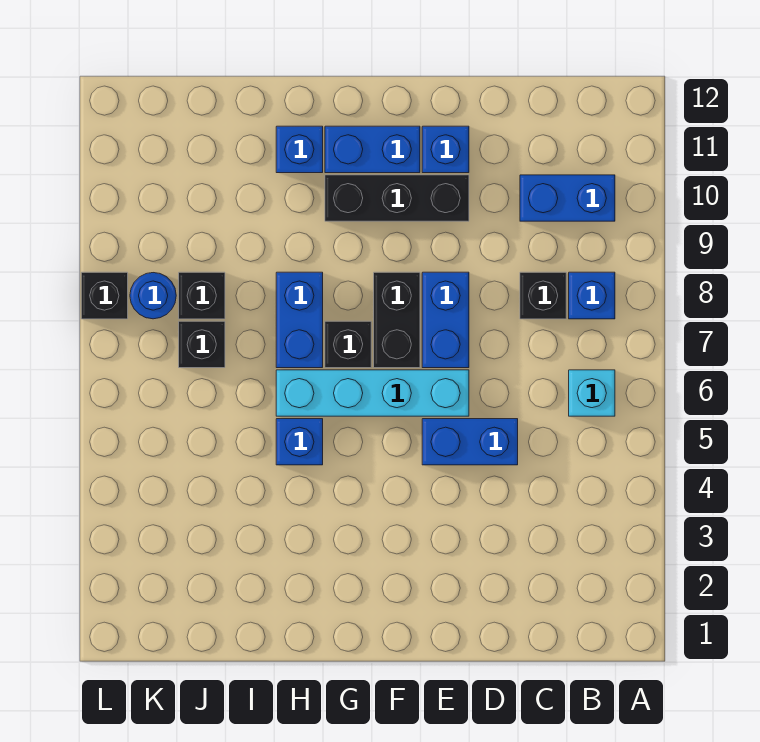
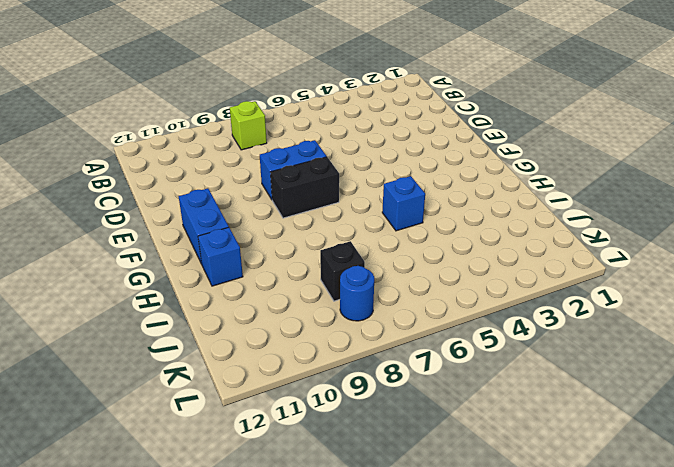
lime 1x1 brick [230,101,267,150] -> blue 1x1 brick [569,272,615,319]
none -> cyan 1x1 brick [569,370,615,416]
none -> blue 1x2 brick [520,175,615,221]
none -> black 1x1 brick [520,272,566,319]

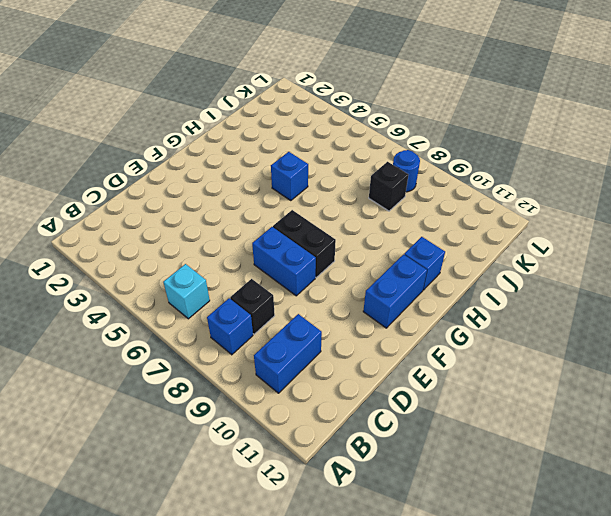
none -> blue 1x2 brick [422,419,518,465]
none -> cyan 1x4 brick [276,370,469,416]
none -> black 1x3 brick [325,175,469,221]

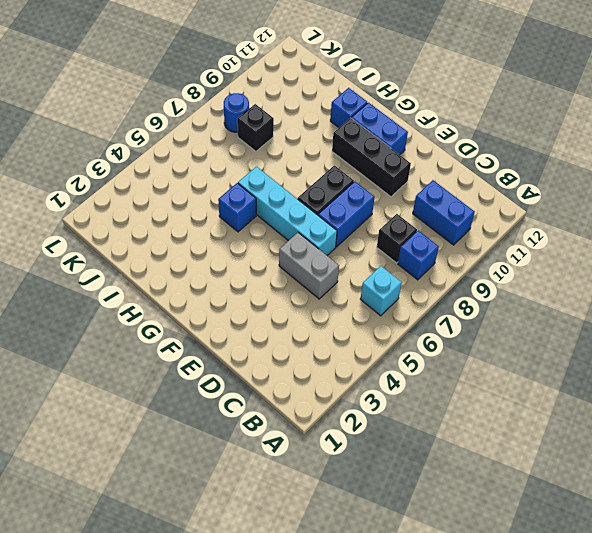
grey 1x2 brick [279,233,339,299] -> blue 1x2 brick [422,419,518,465]
none -> blue 1x1 brick [422,126,469,173]
none -> black 1x1 brick [325,321,371,368]
none -> blue 1x2 brick [276,272,323,368]

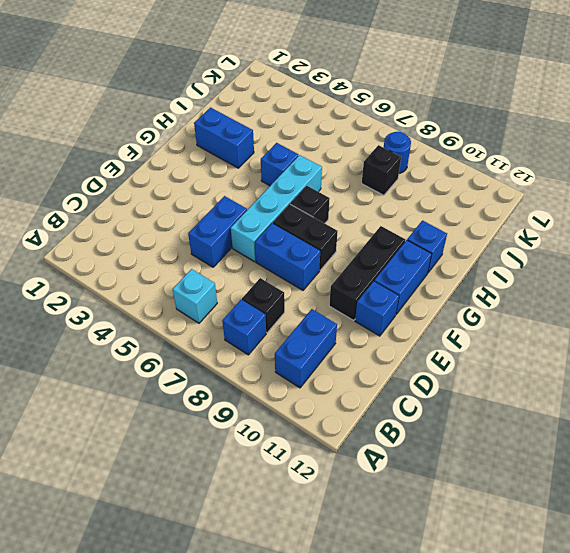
blue 1x2 brick [194,108,254,168] -> blue 1x2 brick moved to [276,272,323,368]
none -> black 1x1 brick [179,321,225,368]
none -> black 1x1 brick [81,272,128,319]

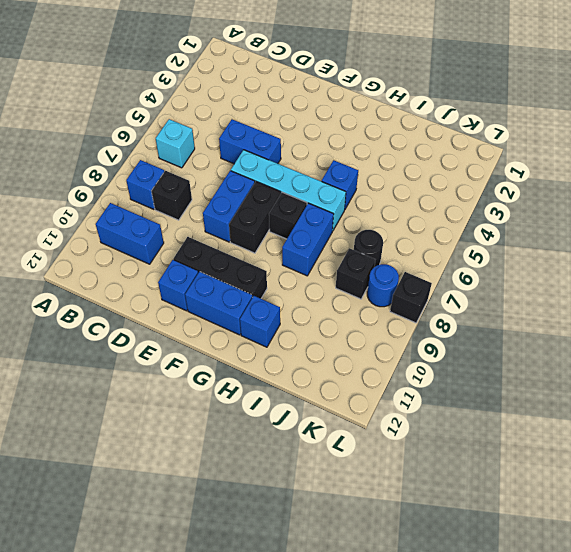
black 1x1 round brick [354,230,383,267] -> black 1x1 brick [179,321,225,368]

